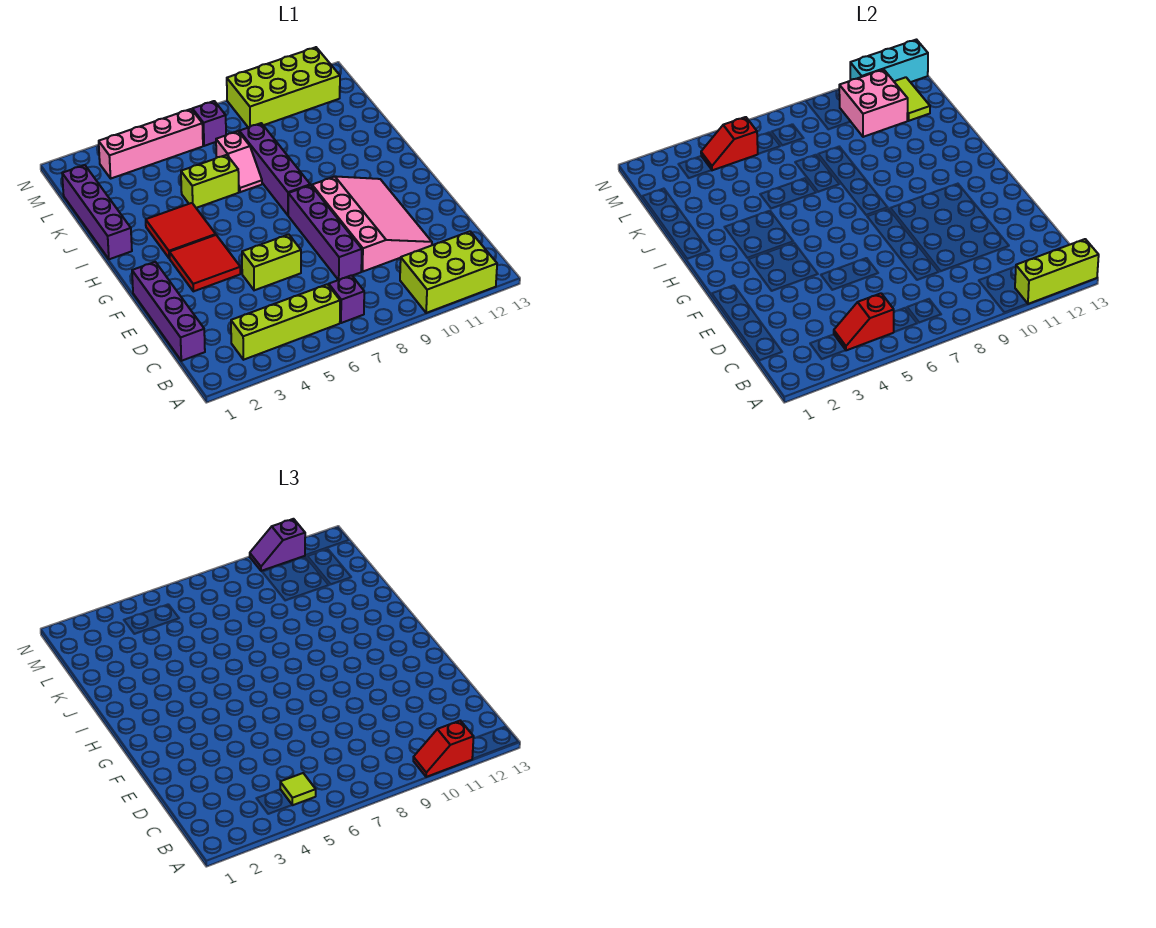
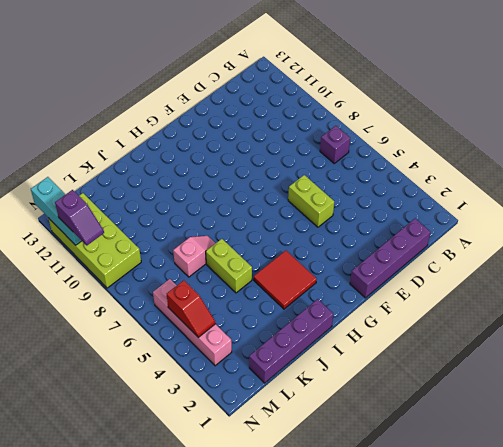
none -> lime 2x3 brick [400,232,497,313]
none -> lime 1x4 brick [231,284,340,360]
none -> purple 1x4 brick [288,185,362,280]

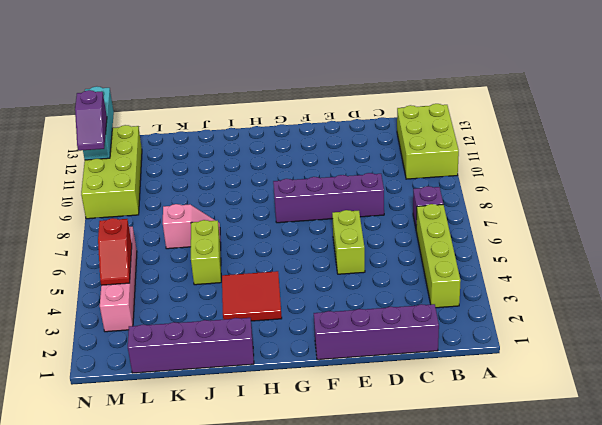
none -> pink 3x4 slope [312,176,432,272]
none -> red 2x2 tile [169,235,240,291]
none -> purple 1x4 brick [239,123,310,215]

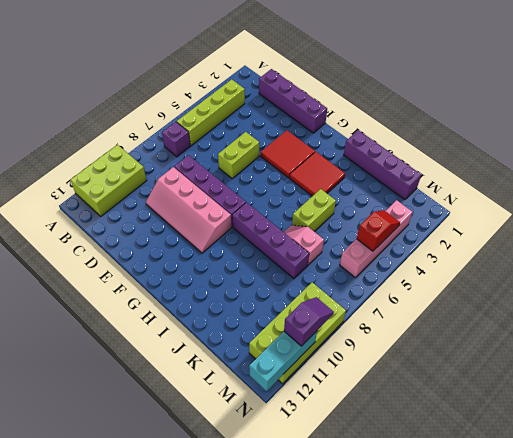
pink 2x4 slope [146,167,232,253] -> pink 3x4 slope [312,176,432,272]
none -> purple 1x1 brick [192,101,226,146]
none -> lime 1x3 brick [1015,239,1099,304]
none -> red 1x2 slope [834,293,894,350]

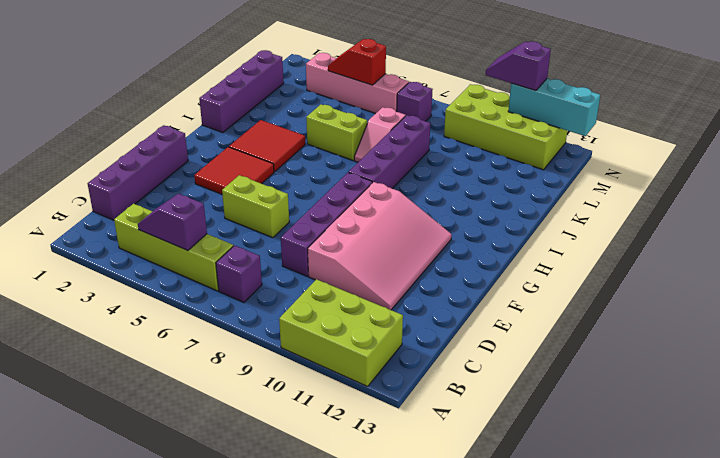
purple 1x2 slope [138,194,207,251] -> red 1x2 slope [834,293,894,350]
none -> lime 1x3 brick [1015,239,1099,304]
none -> pink 2x2 brick [839,69,908,137]
none -> lime 1x2 tile [894,77,930,121]

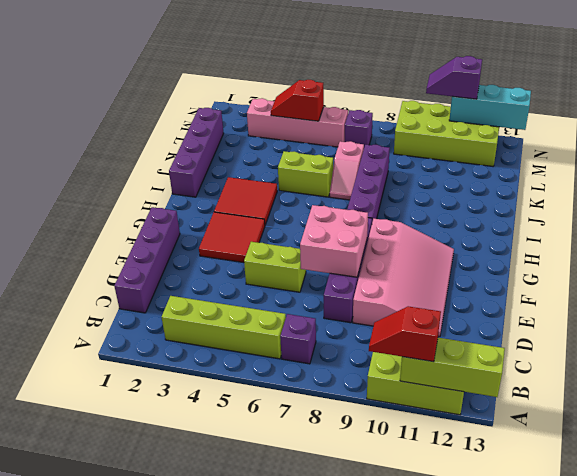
pink 2x2 brick [300,205,368,277] -> pink 2x2 brick moved to [839,69,908,137]
none -> red 1x2 slope [834,293,894,350]
none -> lime 1x2 tile [894,77,930,121]
none -> lime 1x1 tile [280,773,316,805]

